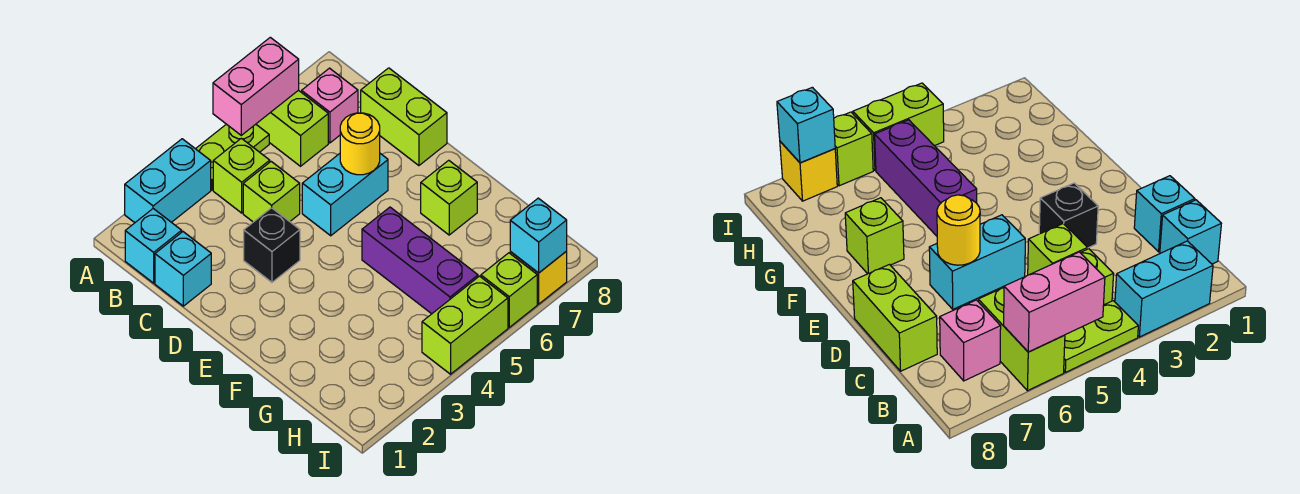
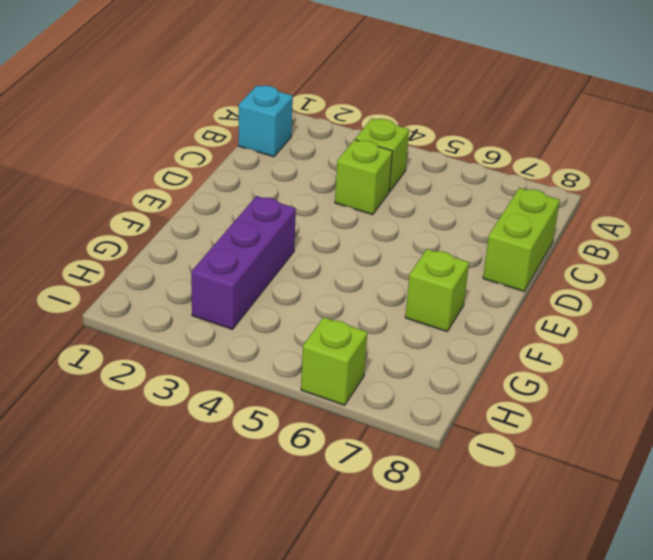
purple 1x3 brick [191,196,296,329] -> purple 1x3 brick moved to [362,207,478,314]
none -> cyan 1x2 brick [125,139,211,223]
none -> lime 1x2 plate [196,124,269,190]
none -> lime 1x2 brick [256,90,328,166]

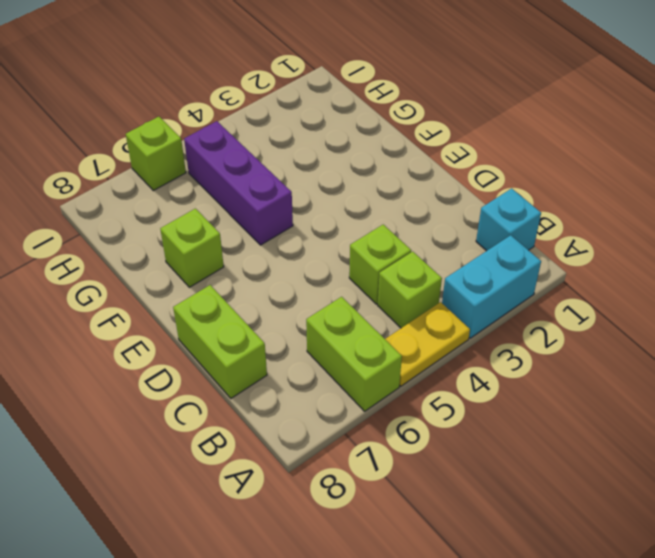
yellow 1x2 plate [385,302,470,386] -> lime 1x2 plate [196,124,269,190]
none -> pink 1x1 brick [302,68,358,143]
none -> cyan 1x1 brick [155,232,211,306]
none -> black 1x1 brick [244,208,300,282]

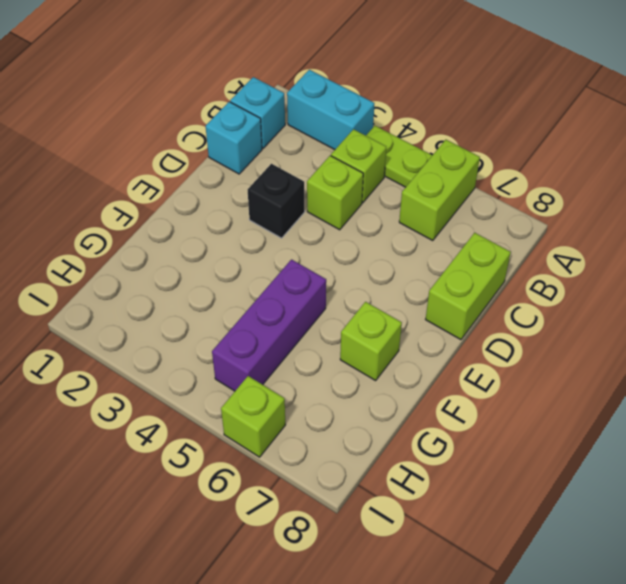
none -> pink 1x1 brick [302,68,358,143]
none -> cyan 1x2 brick [302,154,388,236]
none -> lime 1x2 brick [422,276,508,374]

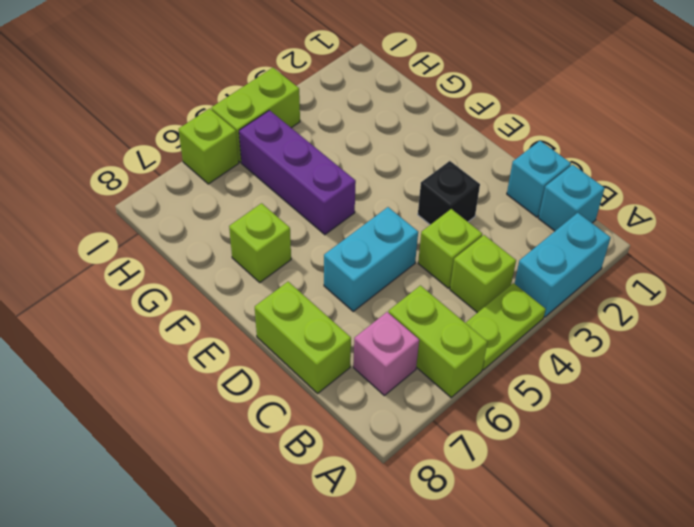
none -> yellow 1x1 brick [510,251,567,304]
none -> pink 1x2 brick [213,37,299,135]
none -> yellow 1x1 round brick [340,113,380,175]

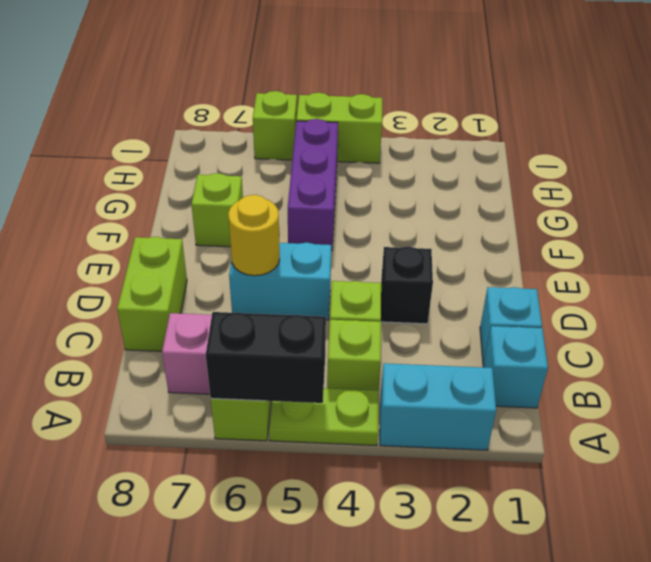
black 1x2 brick [206,312,326,403] -> pink 1x2 brick [213,37,299,135]
none -> yellow 1x1 brick [510,251,567,304]
none -> cyan 1x1 brick [510,198,567,273]

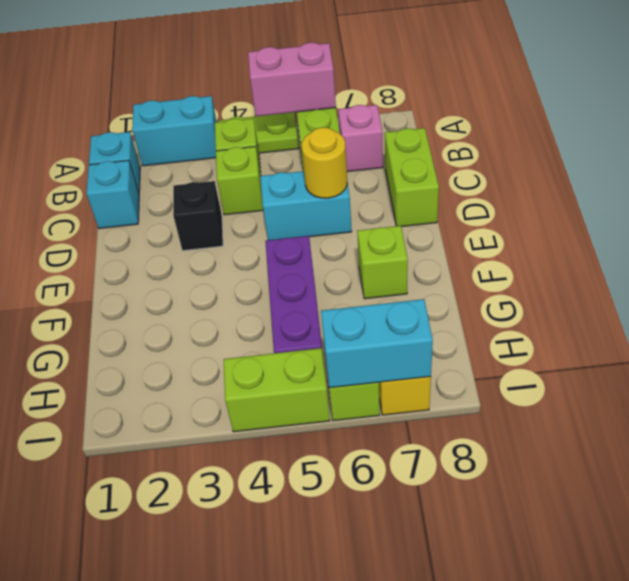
cyan 1x2 brick [321,299,433,388] -> cyan 1x1 brick [510,198,567,273]

